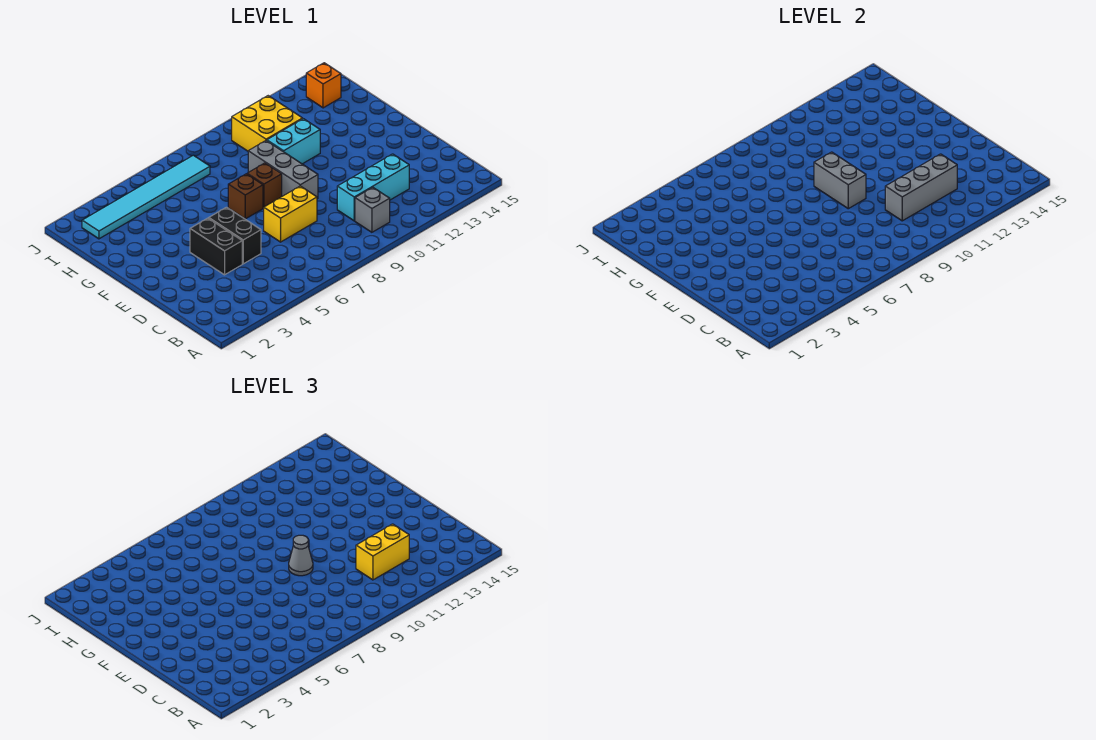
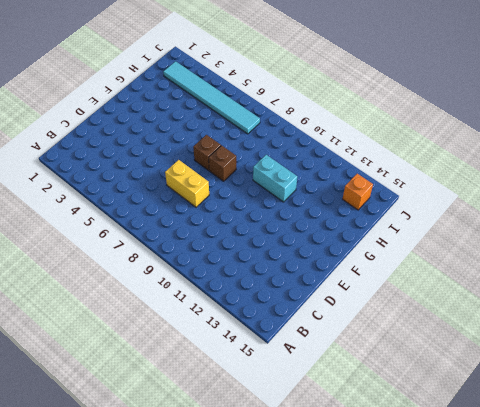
none -> grey 1x1 brick [355,187,390,232]
none -> cyan 1x3 brick [337,154,409,221]
none -> black 1x2 brick [190,218,242,275]

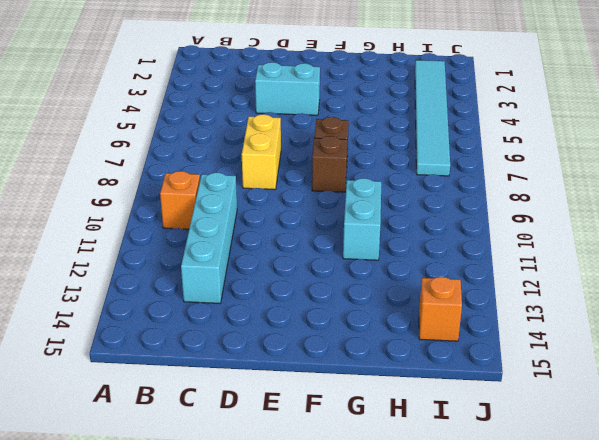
orange 1x1 brick [160,171,200,229] -> grey 1x1 brick [355,187,390,232]
cyan 1x4 brick [181,173,237,303] -> cyan 1x3 brick [337,154,409,221]
cyan 1x2 brick [255,62,320,115] -> black 1x2 brick [190,218,242,275]
none -> black 1x2 brick [209,207,261,264]
none -> grey 1x3 brick [248,141,318,199]
none -> yellow 2x2 brick [232,96,303,151]

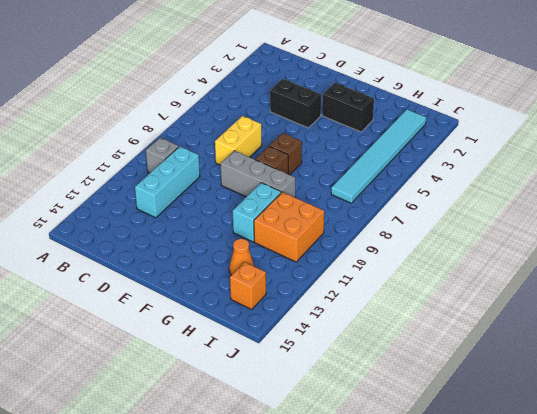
black 1x2 brick [322,83,374,132] -> black 1x2 brick moved to [209,207,261,264]
orange 2x2 brick [254,192,324,262] -> yellow 2x2 brick [232,96,303,151]
orange 1x1 cone [229,239,254,275] -> none
none -> grey 1x3 brick [885,154,957,221]
none -> grey 1x2 brick [814,152,866,209]
none -> yellow 1x2 brick [356,524,409,580]

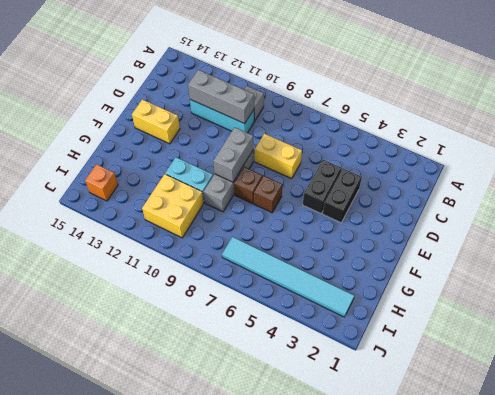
yellow 1x2 brick [132,99,180,144] -> yellow 1x2 brick moved to [356,524,409,580]
none -> grey 1x1 cone [289,535,313,576]

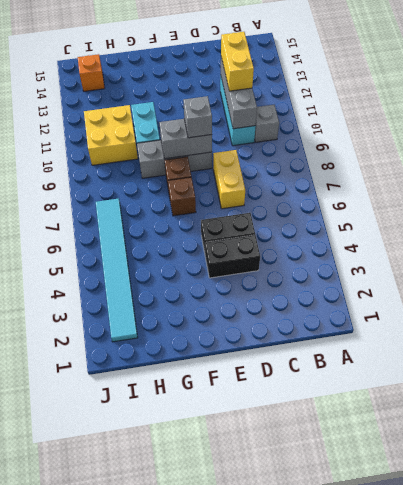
grey 1x1 brick [183,96,212,138] -> grey 1x1 cone [289,535,313,576]

